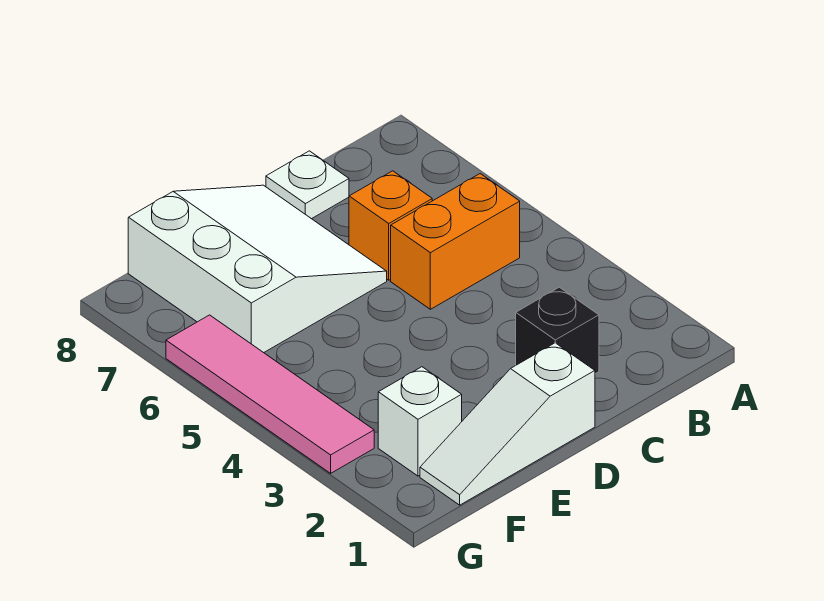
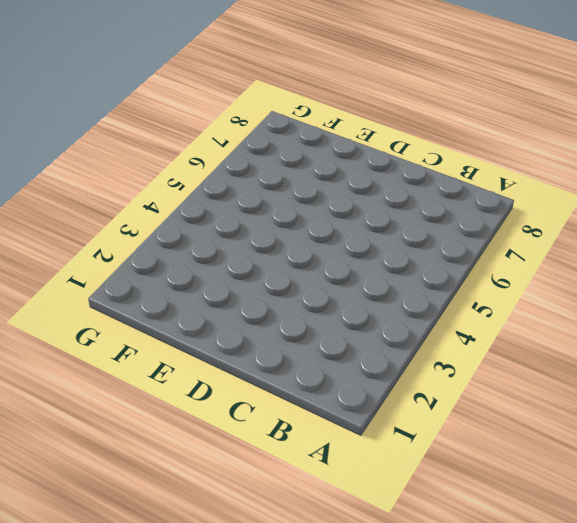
none -> orange 1x2 brick [391,174,520,309]
none -> black 1x1 brick [516,287,599,374]

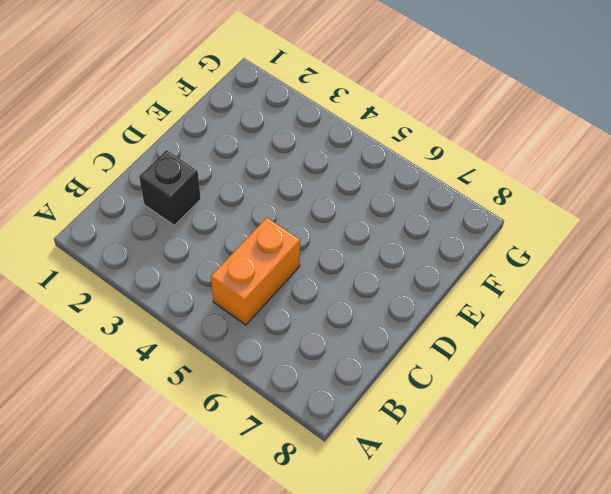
none -> orange 1x1 brick [349,171,432,280]
none -> white 1x1 plate [266,151,349,219]

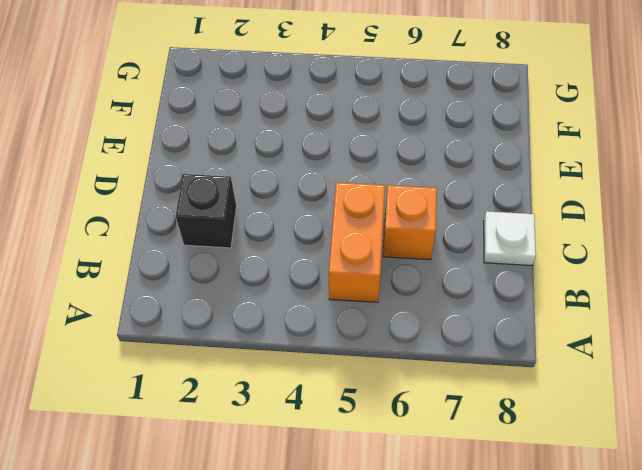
none -> white 1x3 slope [420,343,595,505]
none -> white 3x3 slope [128,185,387,353]

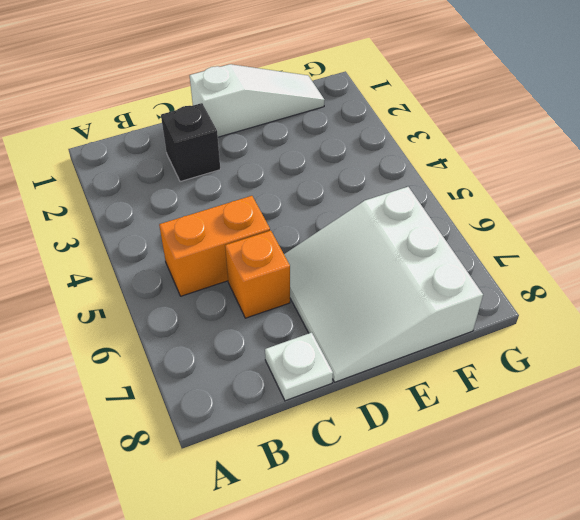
none -> white 1x1 brick [378,367,462,476]
none -> pink 1x4 tile [166,315,374,473]

